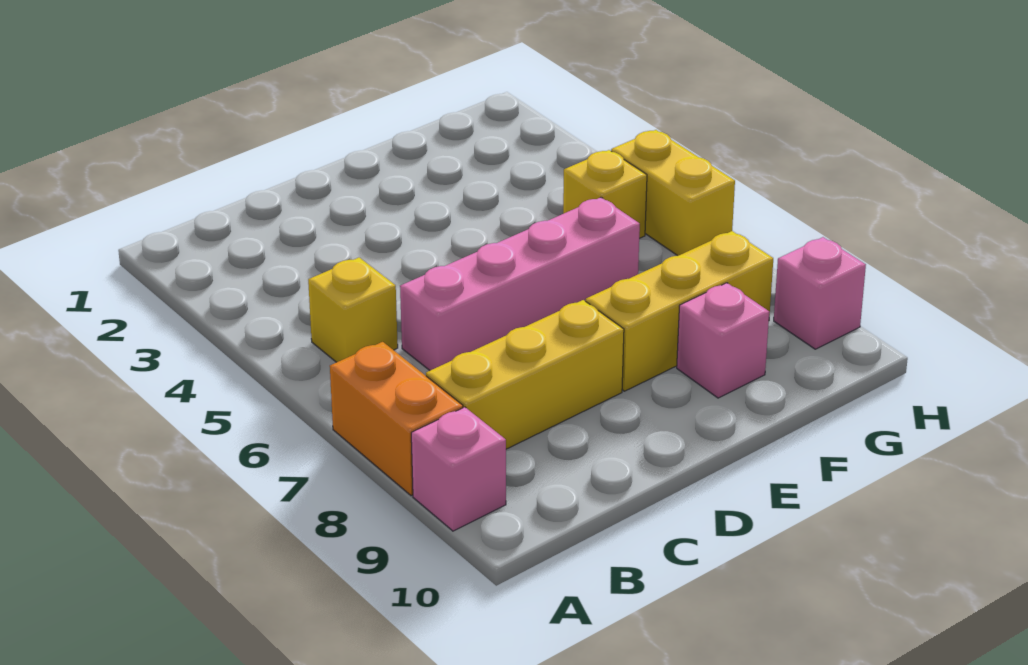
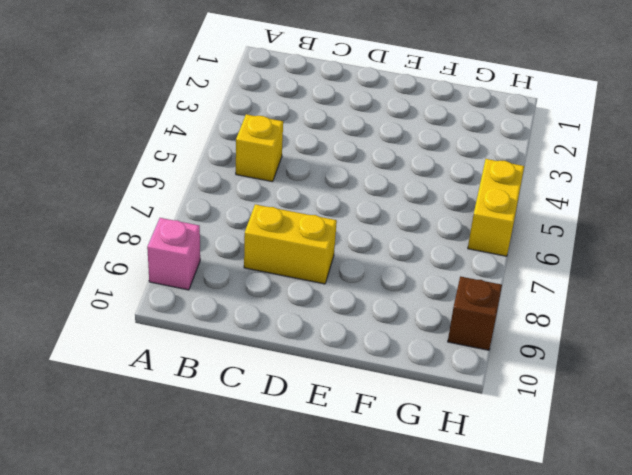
yellow 1x2 brick [244,204,337,284] -> yellow 1x3 brick [426,300,624,449]
brown 1x1 brick [448,276,502,350] -> pink 1x1 brick [774,237,866,349]
none -> orange 1x2 brick [330,342,463,496]
none -> pink 1x4 brick [400,197,640,370]

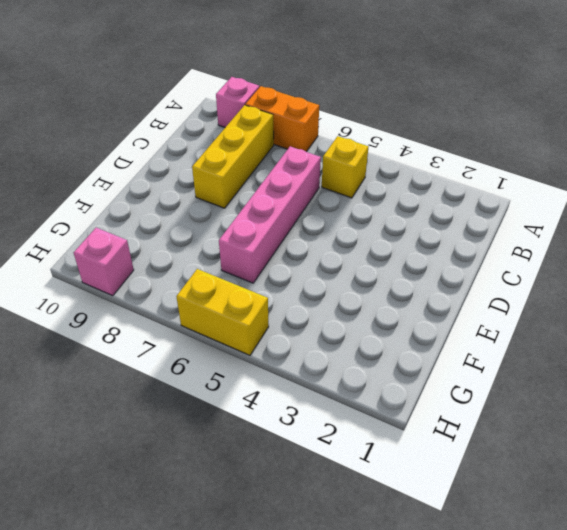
none -> yellow 1x3 brick [586,231,773,391]
none -> pink 1x1 brick [677,283,769,398]

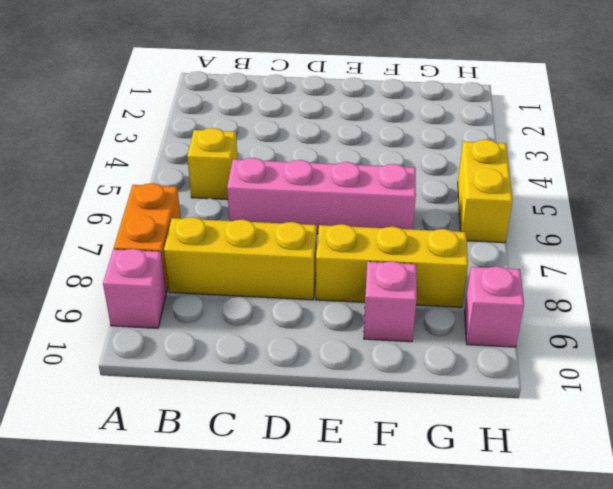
none -> yellow 1x1 brick [563,150,647,238]

